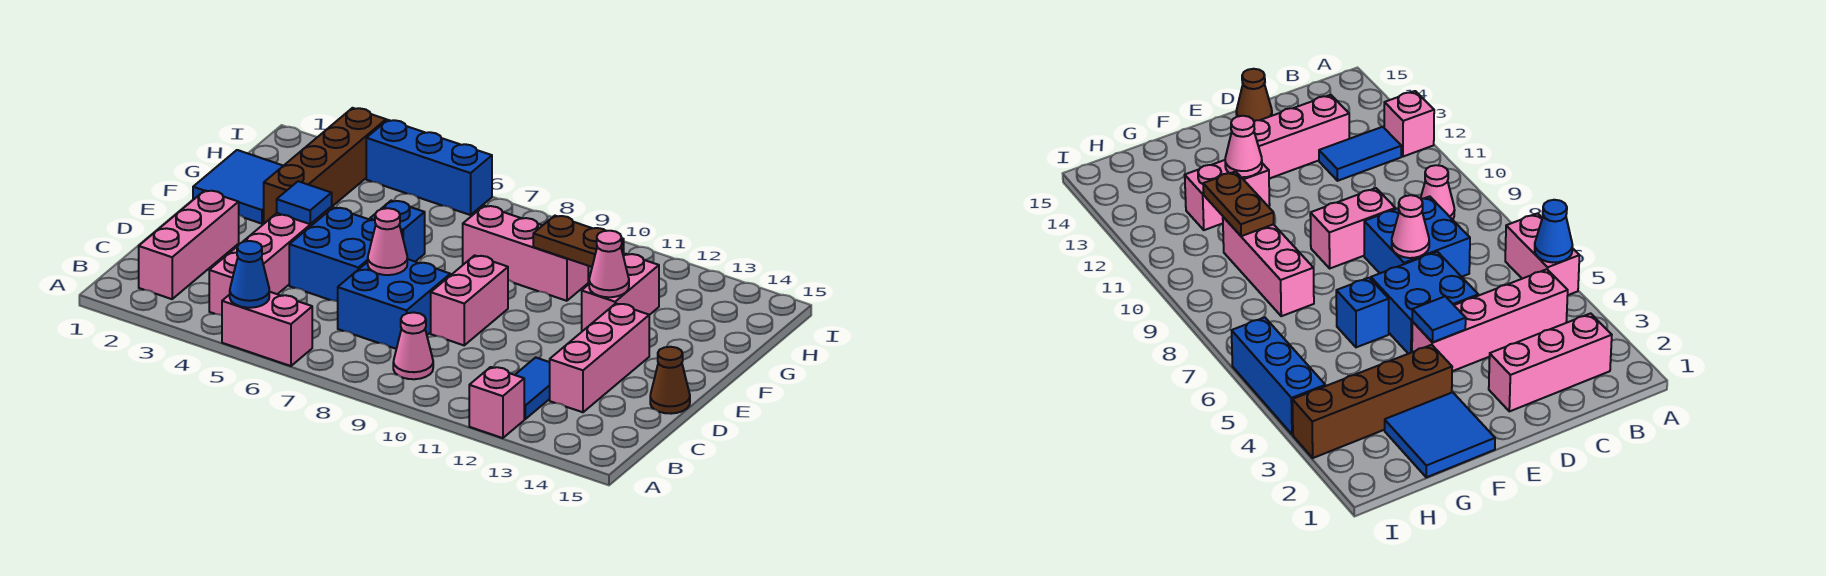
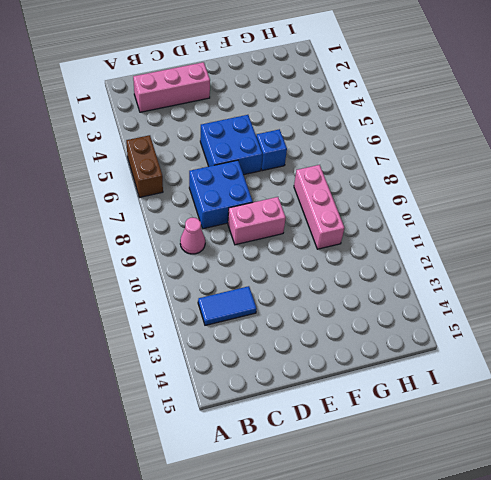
brown 1x2 brick [126,135,163,197] -> pink 1x2 brick [222,292,312,366]
none -> pink 1x1 brick [469,367,524,438]
none -> pink 1x4 brick [209,207,332,315]
none -> pink 1x3 brick [550,304,649,412]

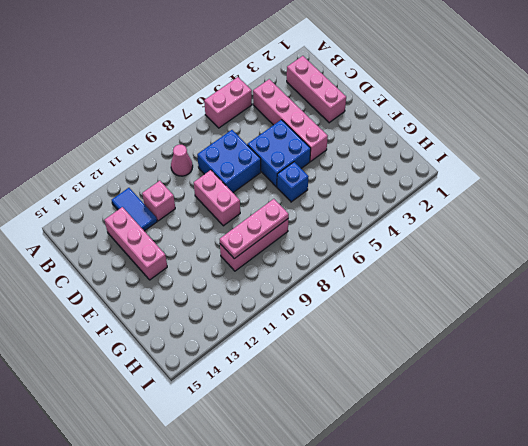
pink 1x1 brick [142,181,175,221] -> pink 1x1 brick moved to [469,367,524,438]
pink 1x3 plate [220,199,289,259] -> brown 1x2 plate [533,216,624,267]
none -> brown 1x1 cone [650,347,690,414]
none -> blue 2x2 tile [193,150,283,224]
none -> brown 1x4 brick [264,108,386,223]

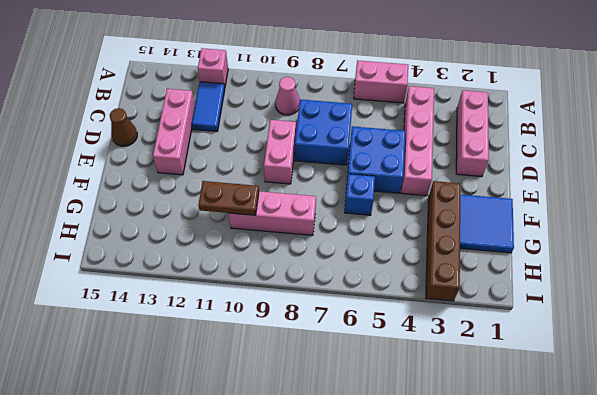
none -> pink 1x2 brick [582,254,659,331]
none -> blue 1x3 brick [366,120,492,215]
none -> blue 1x1 cone [230,241,269,308]

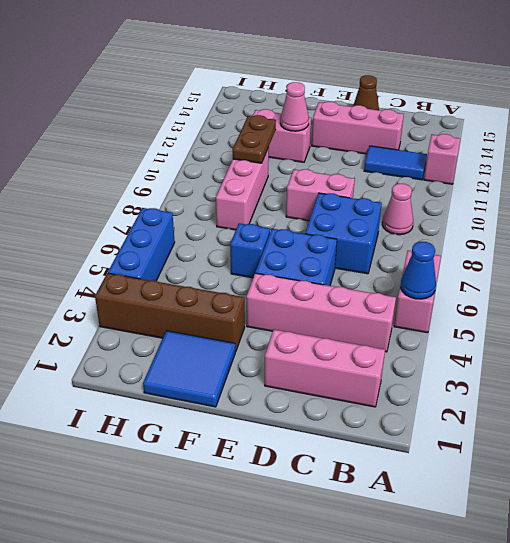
none -> pink 1x1 cone [368,208,407,275]
none -> blue 1x1 tile [277,181,332,224]

